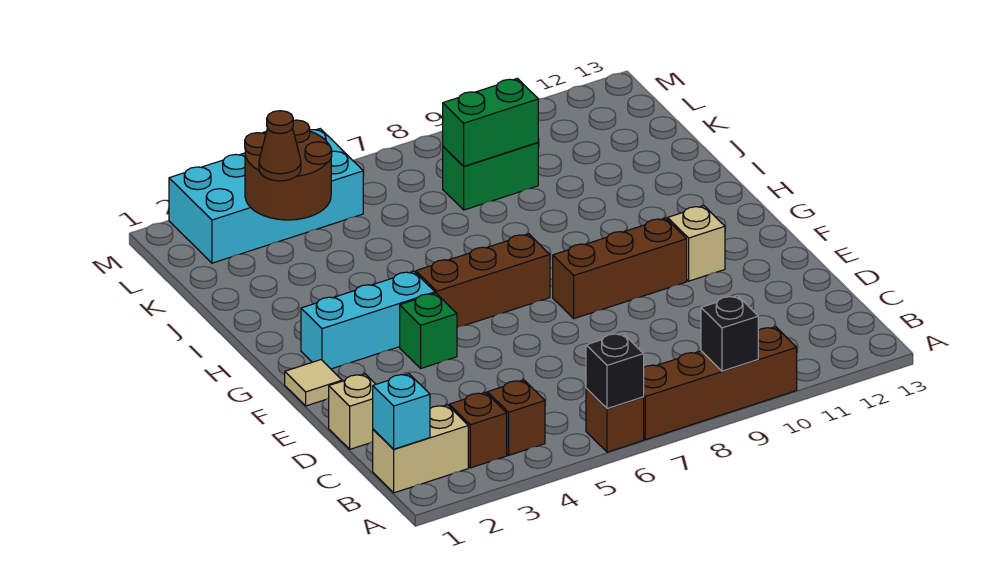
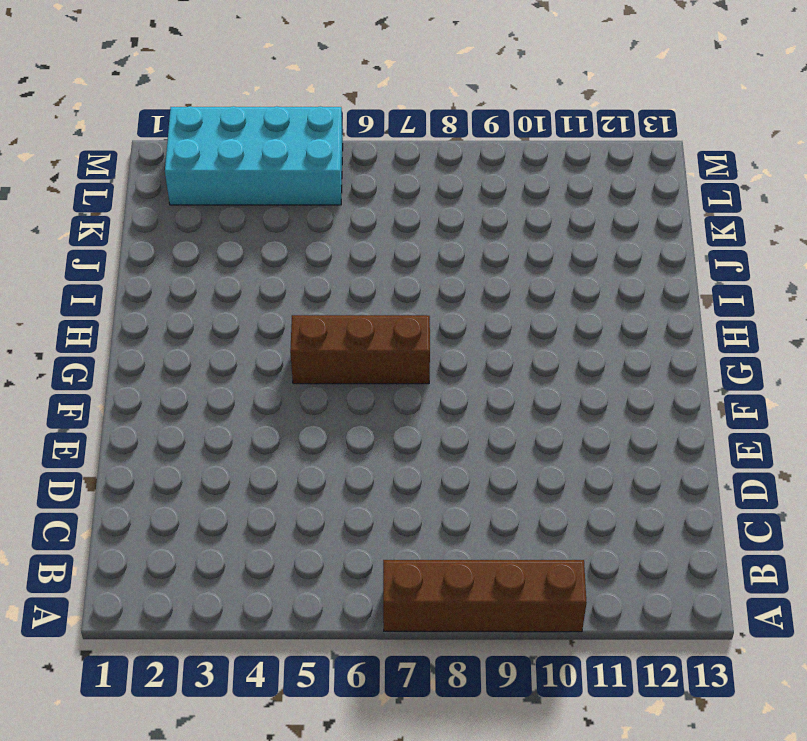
none -> brown 1x1 brick [586,389,644,452]
none -> tan 1x2 brick [373,405,468,493]
none -> brown 1x1 brick [449,392,507,468]

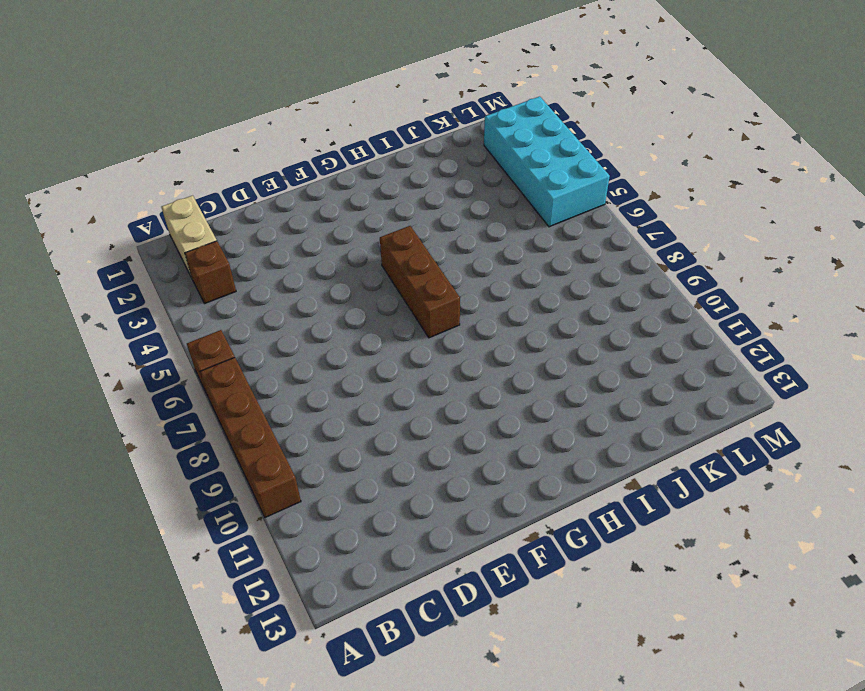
none -> brown 1x1 brick [488,380,545,455]
none -> tan 1x1 brick [329,374,376,449]
none -> tan 1x1 tile [285,360,342,406]

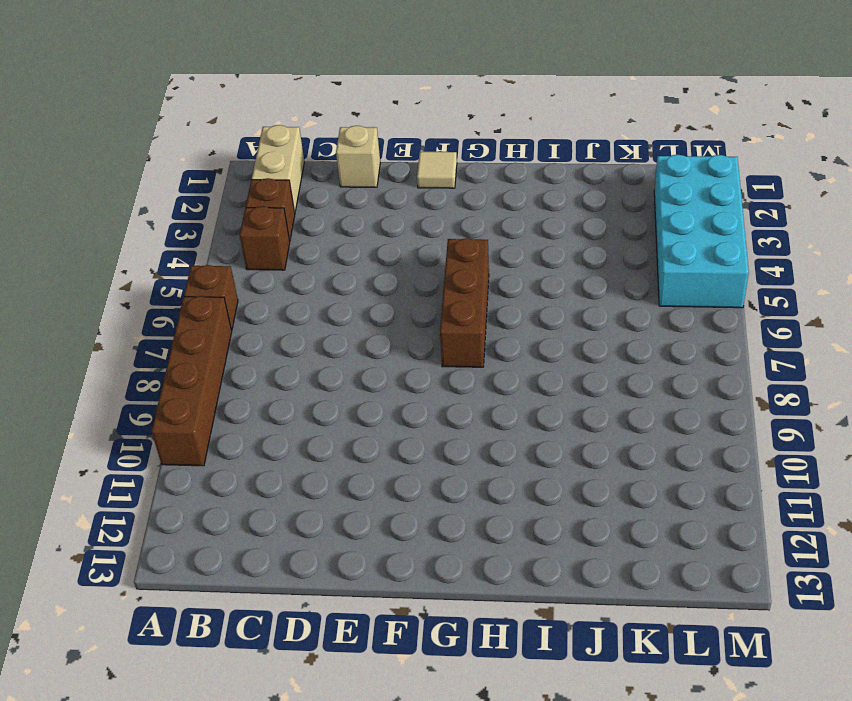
none -> green 1x1 brick [400,293,457,368]
none -> brown 1x3 brick [553,218,687,319]
none -> tan 1x1 brick [668,206,725,281]

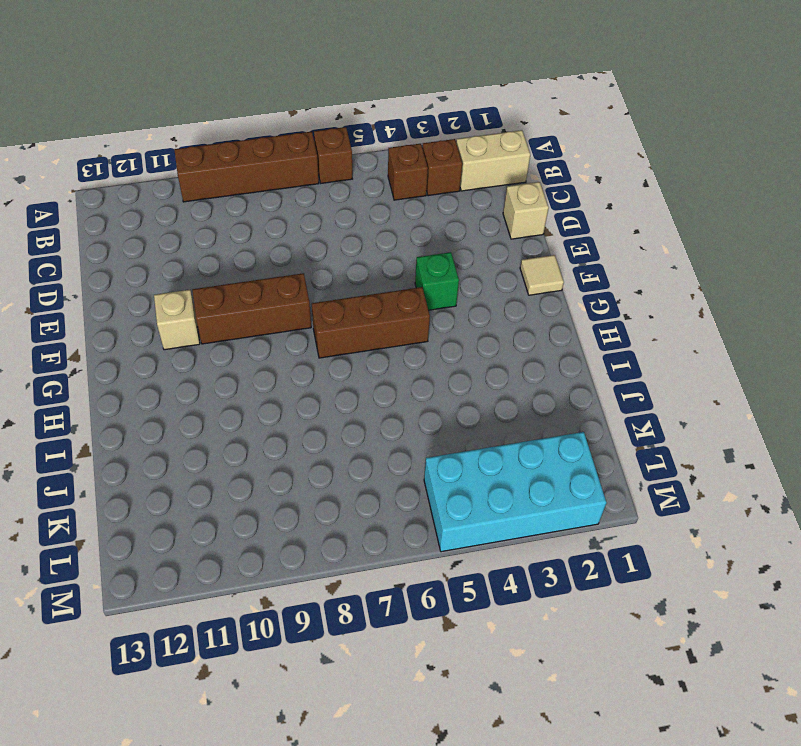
none -> cyan 1x3 brick [301,271,435,369]
none -> green 1x2 brick [443,142,538,210]
none -> black 1x1 brick [586,333,644,409]

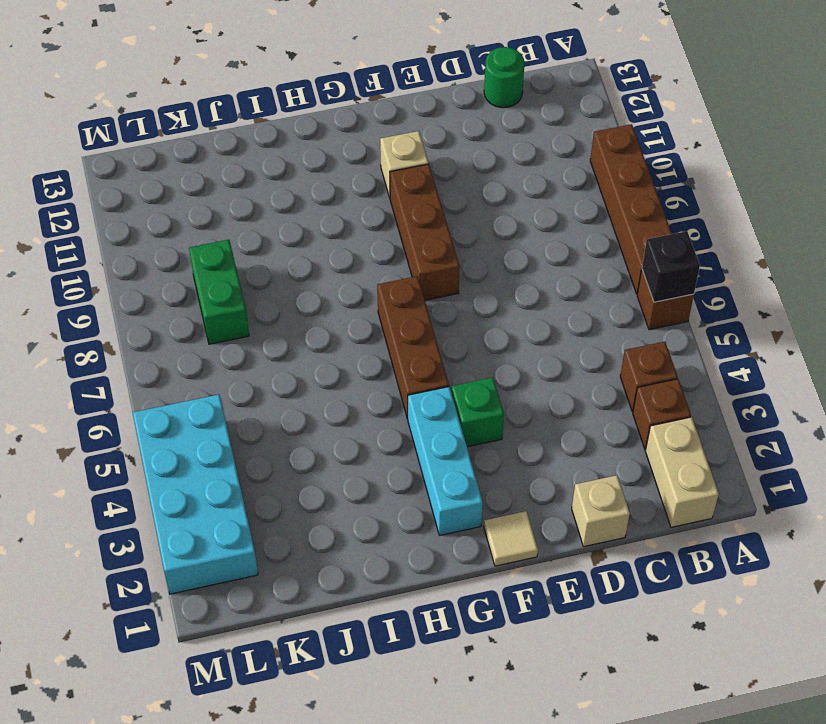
green 1x1 round brick [484,47,525,108] -> none
none -> black 1x1 brick [701,296,758,371]
none -> cyan 1x1 brick [373,374,430,449]
none -> brown 2x2 round brick [245,120,332,220]

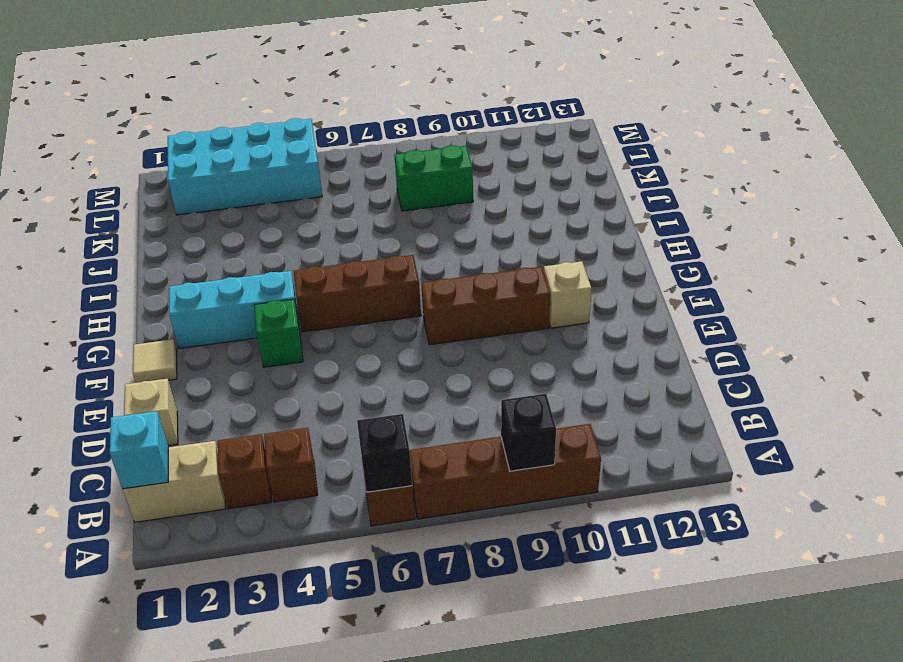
none -> brown 2x2 round brick [245,120,332,220]
none -> green 1x2 brick [443,78,538,166]
none -> brown 1x1 cone [259,111,301,181]

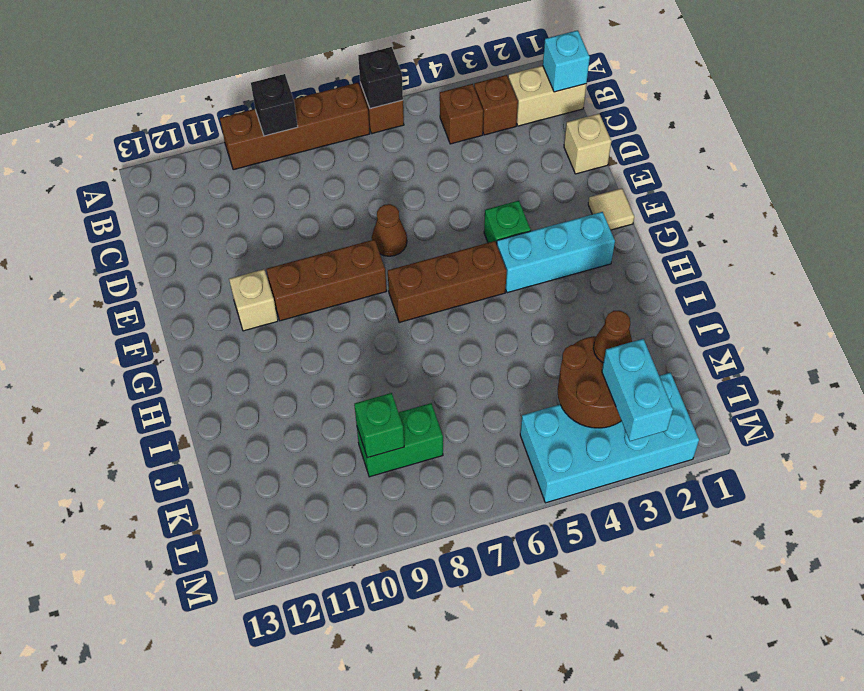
brown 1x1 cone [372,204,407,256] -> none
green 1x1 brick [354,393,404,458] -> green 1x2 brick [443,78,538,166]
cyan 1x2 brick [602,339,673,441] -> none

